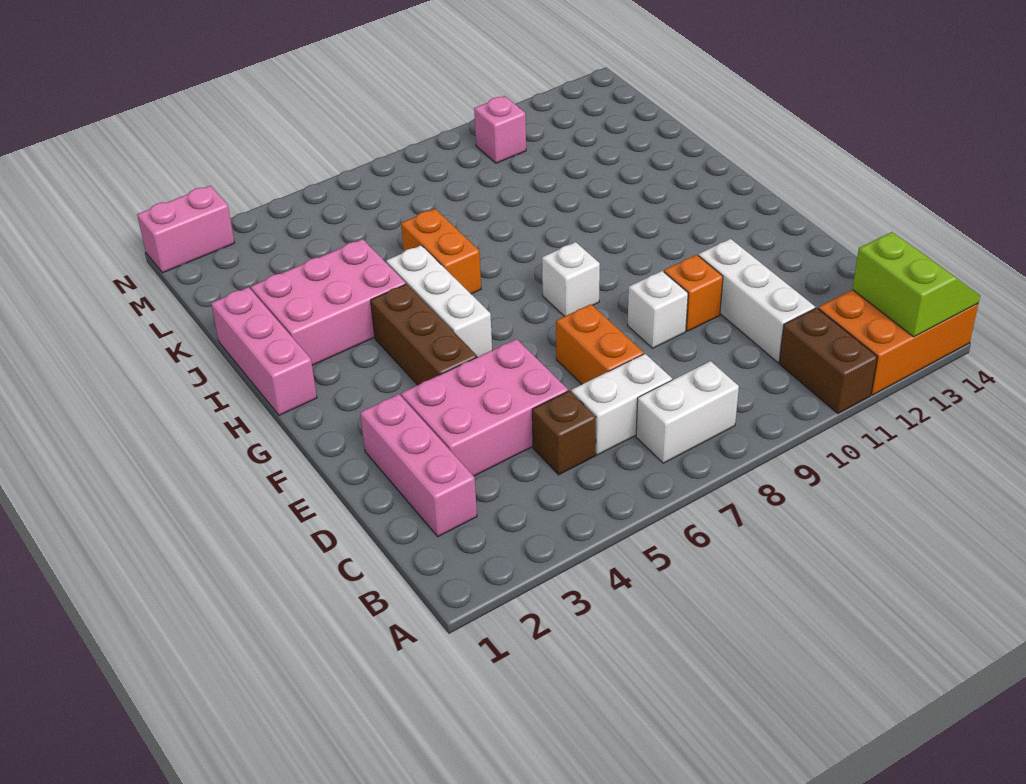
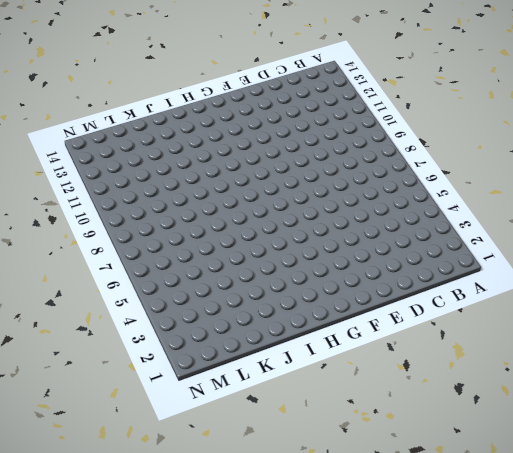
none -> brown 1x2 brick [779,308,877,414]
none -> orange 2x3 brick [818,290,978,395]
none -> white 1x2 brick [636,361,739,463]

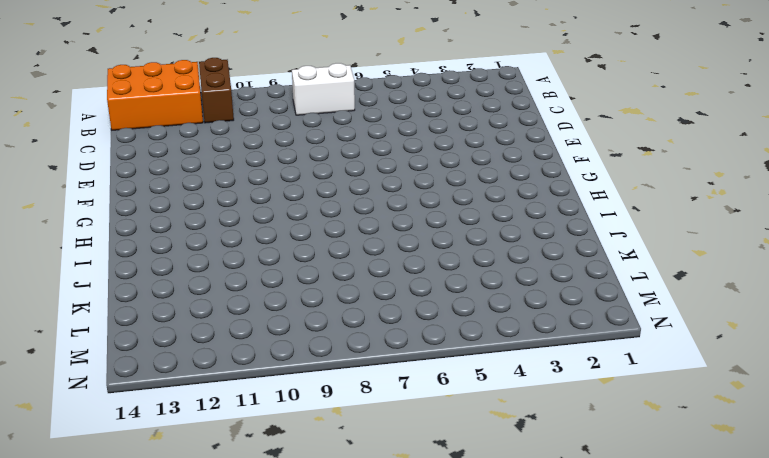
none -> pink 1x3 brick [360,394,477,537]
none -> brown 1x1 brick [532,391,596,475]
none -> white 1x2 brick [571,354,672,455]

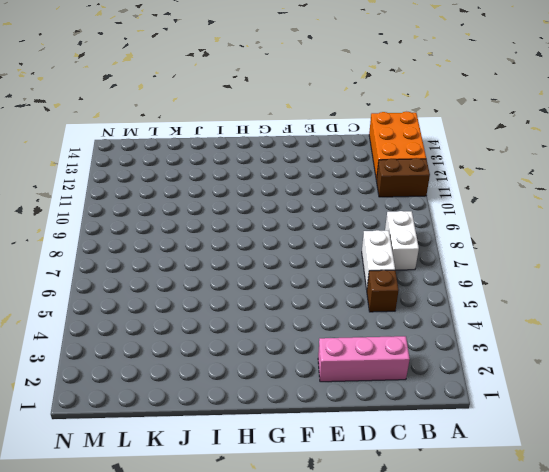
none -> white 1x3 brick [698,239,815,362]
none -> pink 2x3 brick [401,339,568,476]
none -> orange 1x2 brick [556,304,644,384]

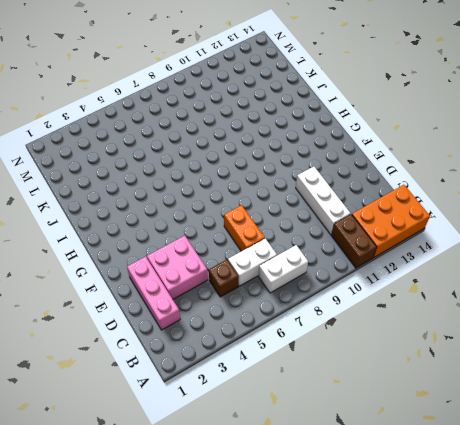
pink 2x2 brick [147,235,208,299] -> pink 2x3 brick [401,339,568,476]
none -> white 1x1 brick [628,271,688,348]
none -> orange 1x1 brick [664,255,723,331]
none -> brown 1x3 brick [371,284,477,385]

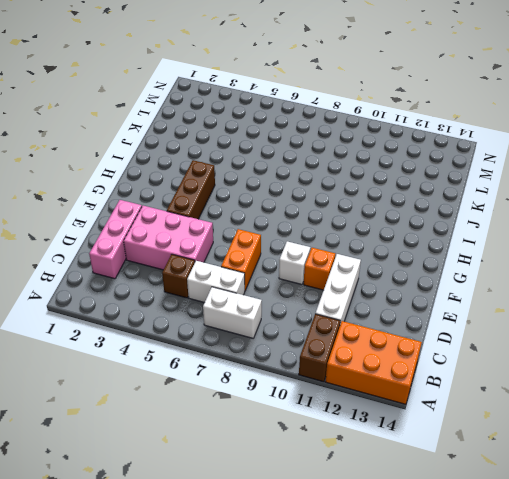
none -> white 1x3 brick [386,245,492,357]
none -> white 1x1 brick [542,242,600,317]
none -> pink 1x3 brick [211,287,317,415]

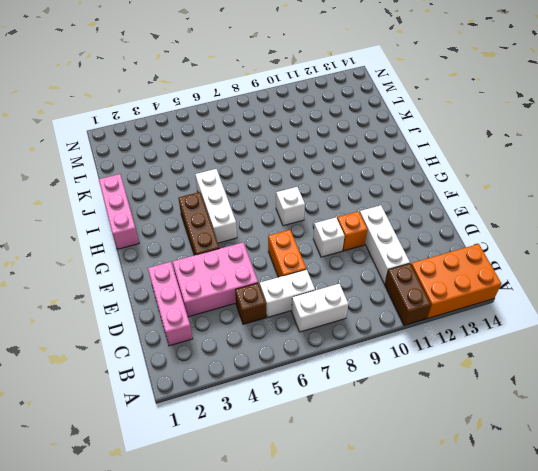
none -> pink 2x3 brick [251,239,406,365]
none -> orange 1x2 brick [401,209,481,294]
none -> pink 1x1 brick [474,96,526,163]

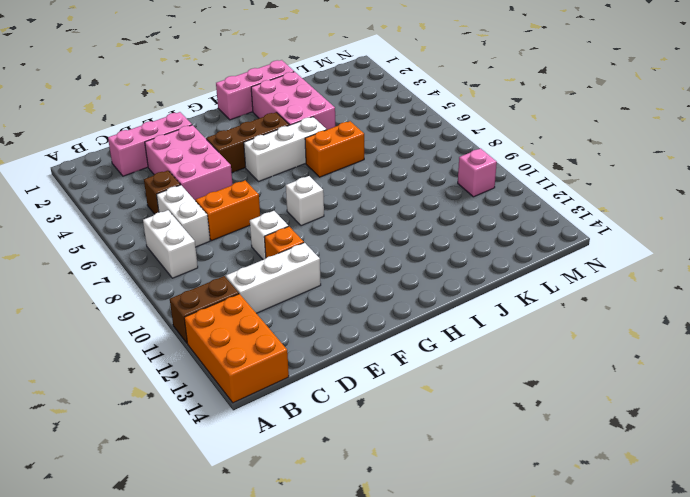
none -> pink 1x2 brick [137,186,235,273]
none -> lime 2x2 slope [852,232,980,337]

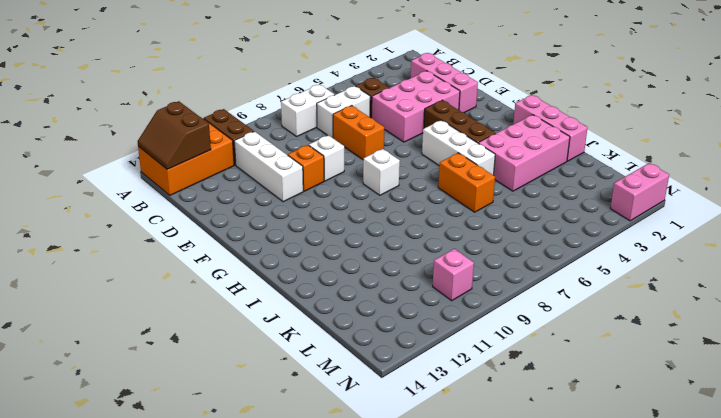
brown 2x2 slope [138,101,211,169] -> lime 2x2 slope [852,232,980,337]

